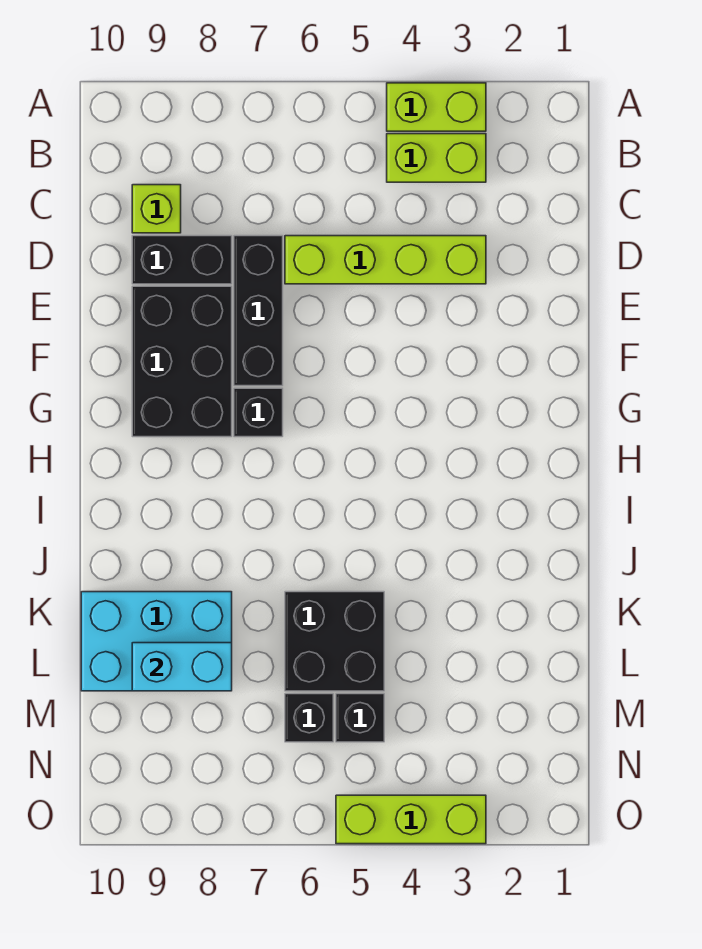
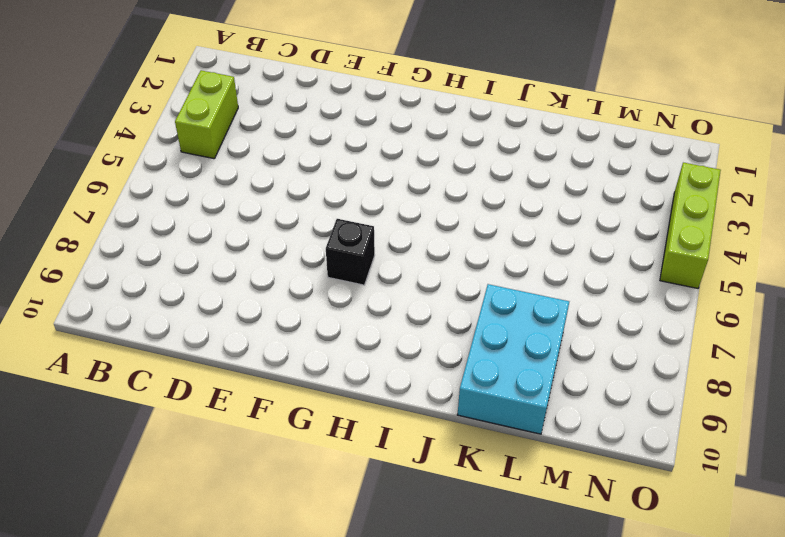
none -> lime 1x2 brick [387,83,486,131]
none -> lime 1x1 brick [132,185,181,233]
none -> lime 1x4 brick [285,236,486,284]

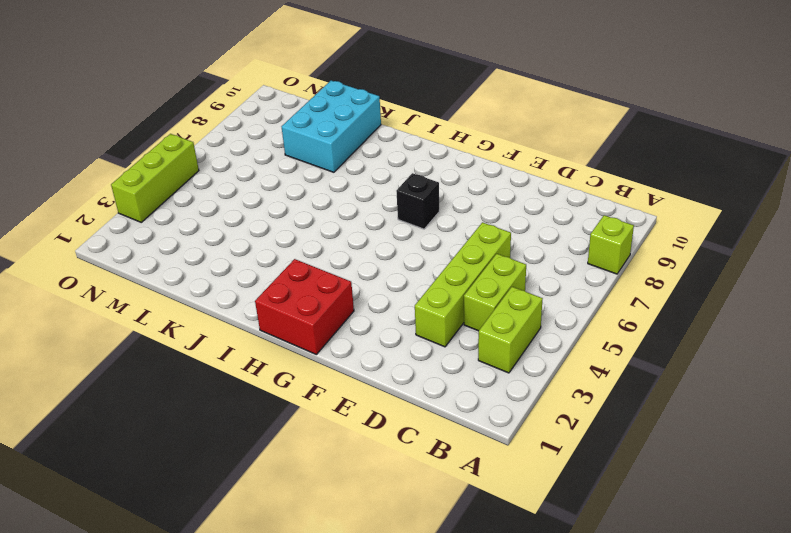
lime 1x1 brick [588,215,634,274] -> lime 1x1 brick moved to [132,185,181,233]
lime 1x2 brick [464,254,526,331] -> lime 1x2 brick moved to [387,83,486,131]
red 2x2 brick [255,259,354,354] -> none
none -> black 1x3 brick [234,236,283,386]
none -> black 1x2 brick [132,236,232,284]
none -> black 2x3 brick [132,286,232,437]

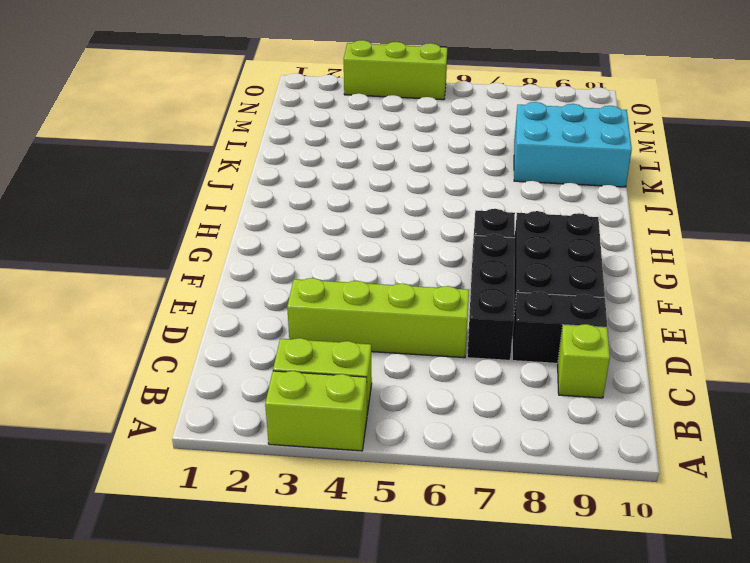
none -> black 2x2 brick [285,592,384,691]
none -> black 1x1 brick [336,694,384,742]
none -> black 1x1 brick [285,694,333,742]

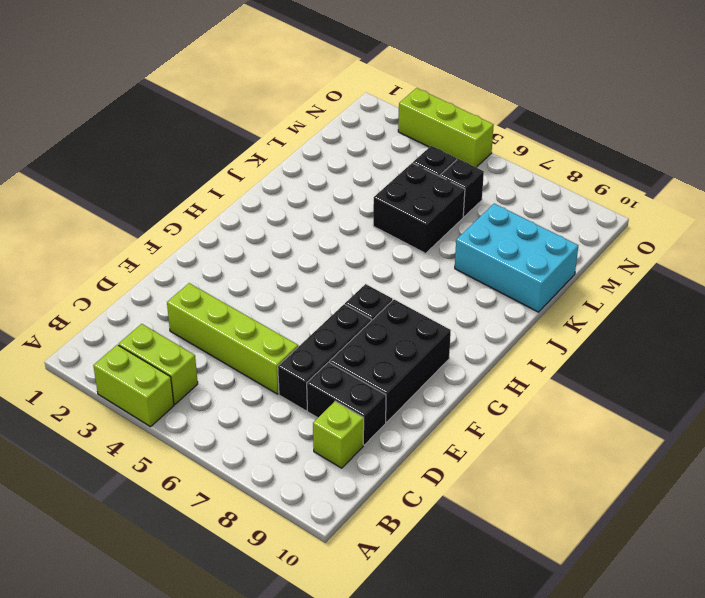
none -> cyan 1x2 brick [132,643,232,691]

